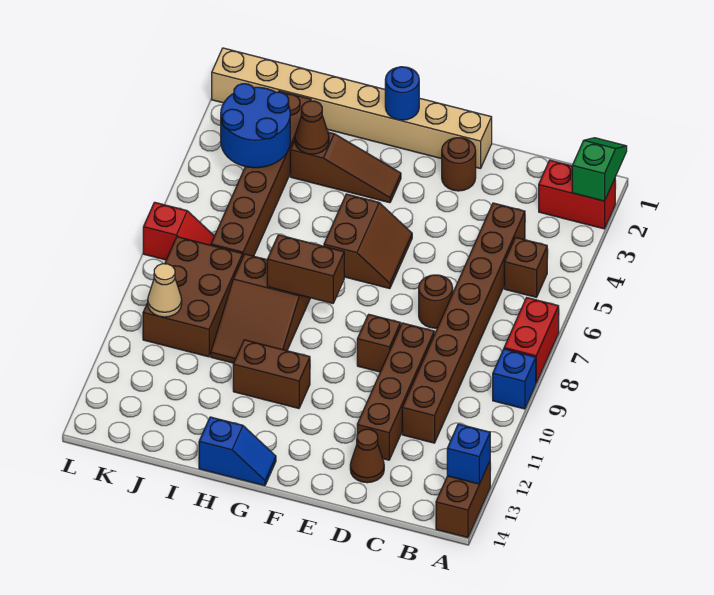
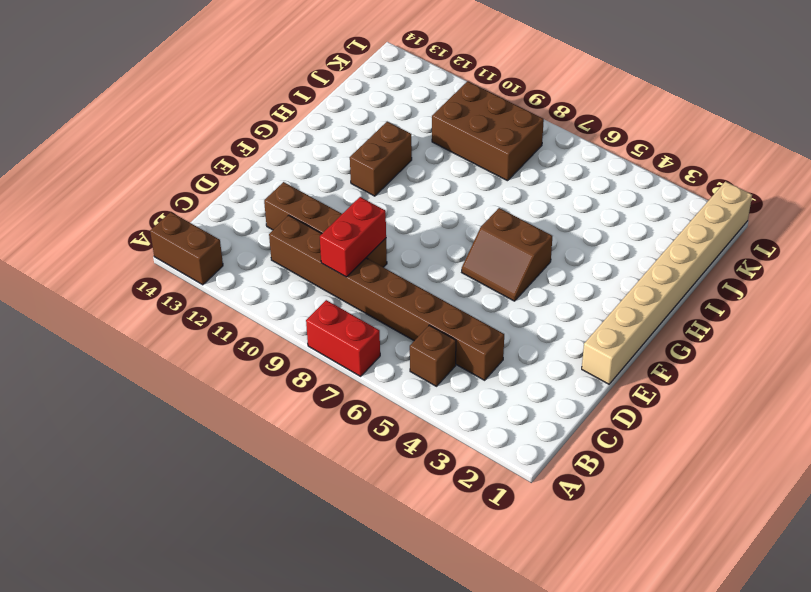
red 1x2 brick [320,197,386,277] -> red 1x2 brick moved to [539,160,615,229]
none -> blue 1x1 brick [493,349,536,409]
none -> brown 1x1 round brick [419,275,453,328]
none -> brown 1x1 cone [350,429,384,483]

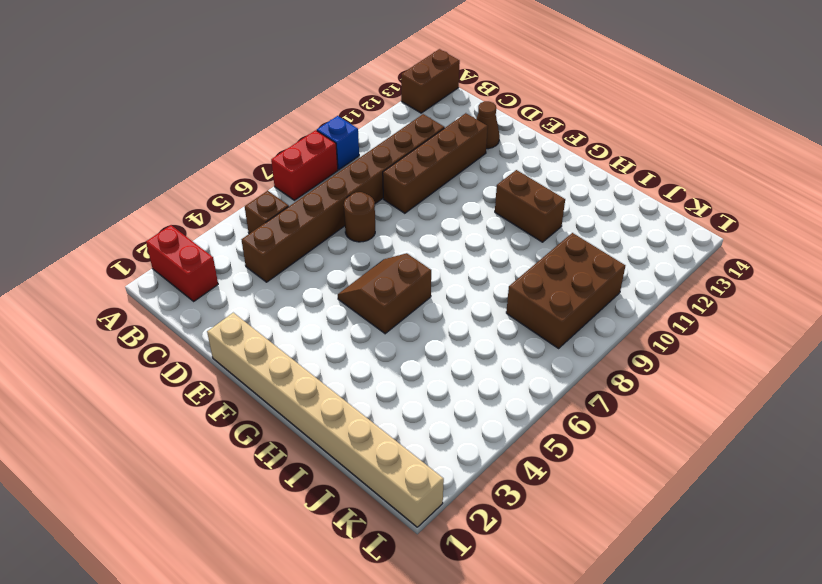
none -> brown 1x1 round brick [442,138,476,191]
none -> brown 1x1 brick [357,314,401,372]
none -> brown 1x3 slope [290,132,401,203]

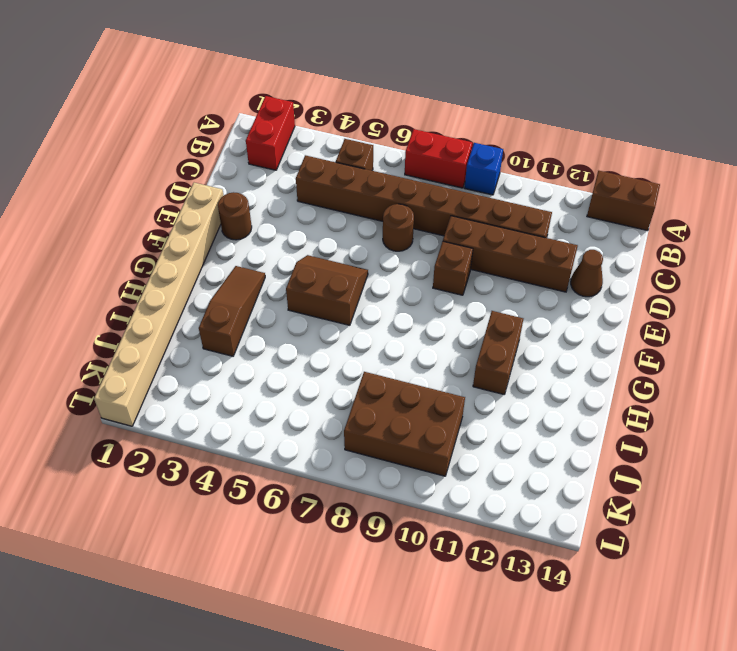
none -> blue 1x2 slope [199,417,276,486]
none -> brown 2x3 slope [211,254,310,363]
none -> brown 1x6 brick [211,91,311,256]

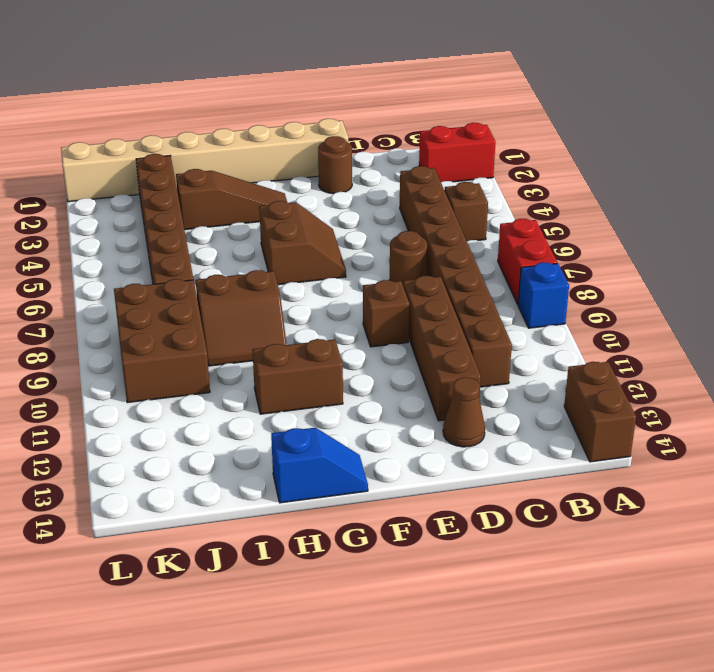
brown 2x2 slope [196,270,287,366] -> brown 2x3 slope [211,254,310,363]
none -> red 1x2 slope [143,202,214,260]
none -> green 1x2 slope [572,138,627,201]
none -> blue 1x1 brick [447,424,490,484]

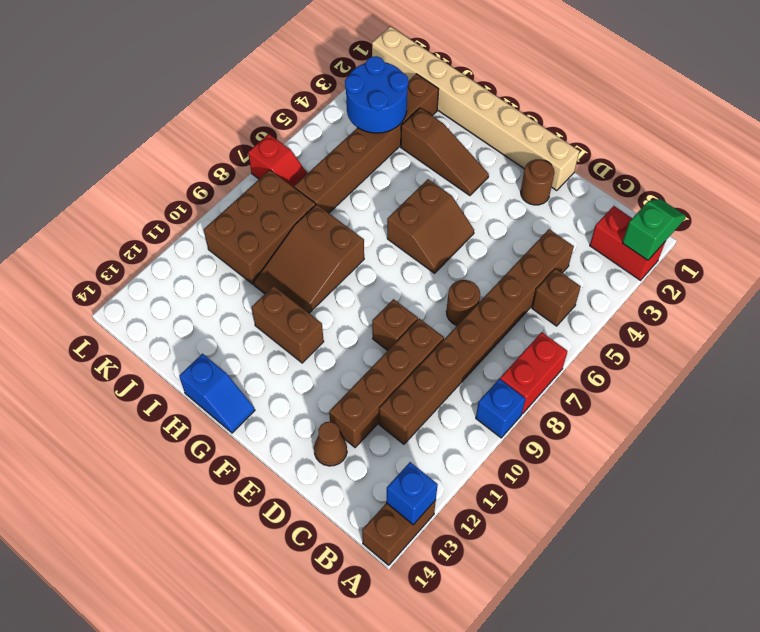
none -> blue 1x1 round brick [385,67,419,120]
none -> brown 1x2 brick [267,235,344,303]
none -> brown 1x1 cone [295,101,329,154]

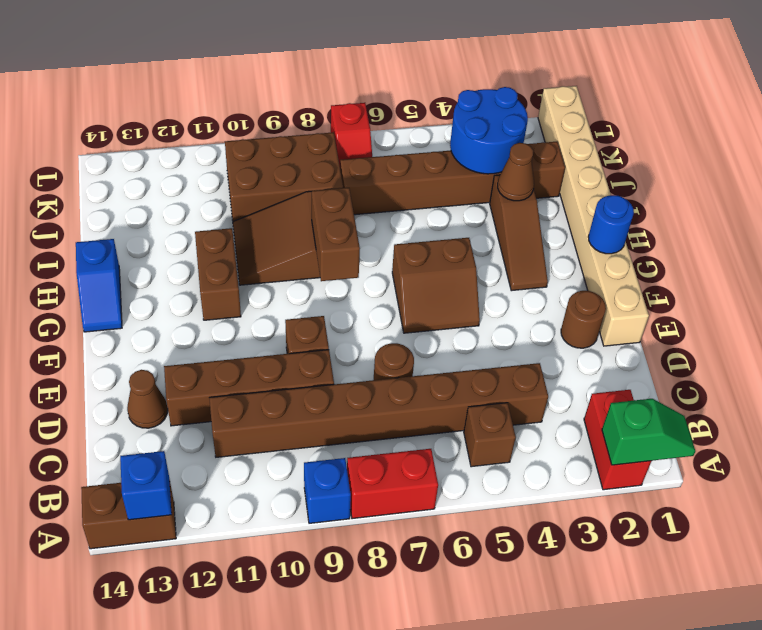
none -> tan 1x1 cone [148,264,182,317]

